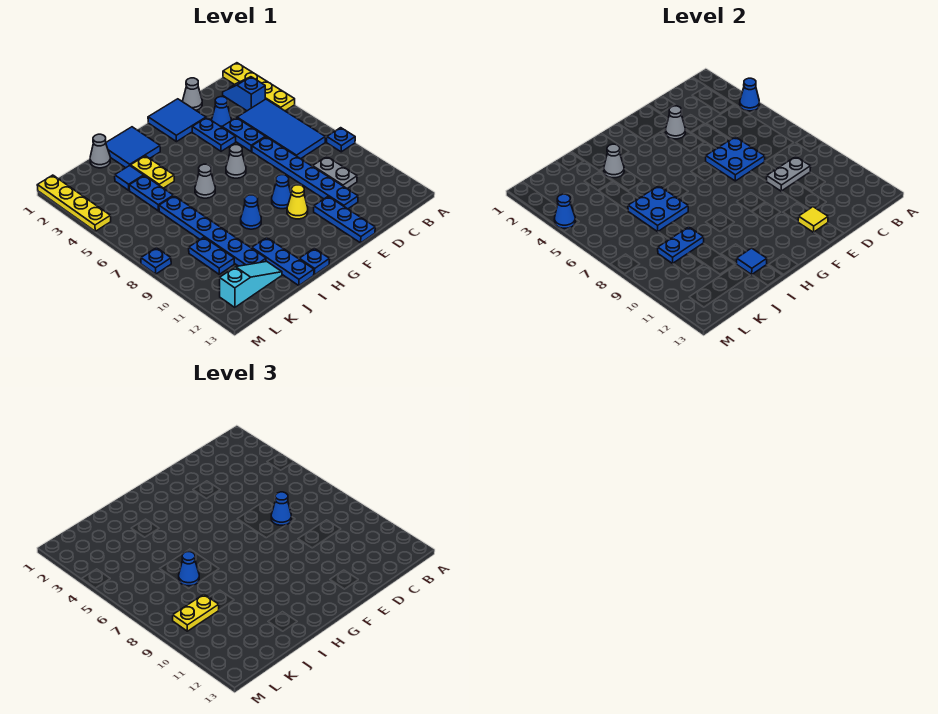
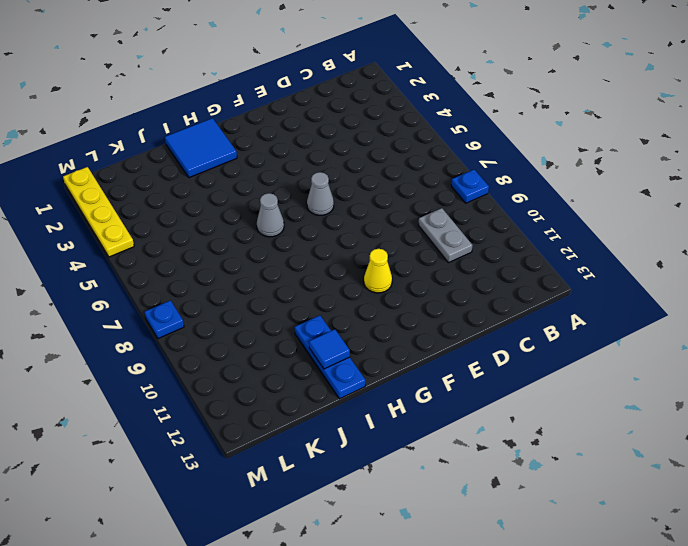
none -> yellow 1x4 plate [223,63,295,111]
none -> blue 1x2 slope [223,77,265,111]
none -> blue 2x4 tile [237,99,325,159]
none -> grey 1x1 cone [183,78,202,110]

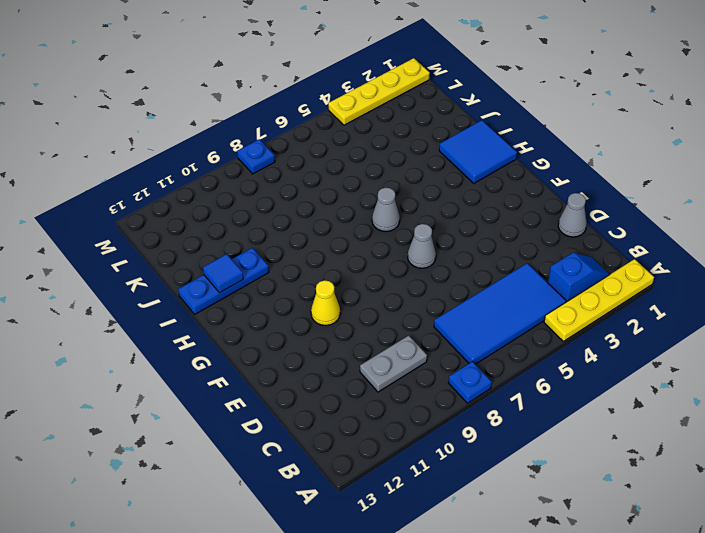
none -> blue 1x1 cone [212,97,231,127]
none -> blue 1x2 plate [222,118,265,151]
none -> blue 1x6 plate [252,137,358,209]
none -> blue 2x2 tile [148,99,206,142]

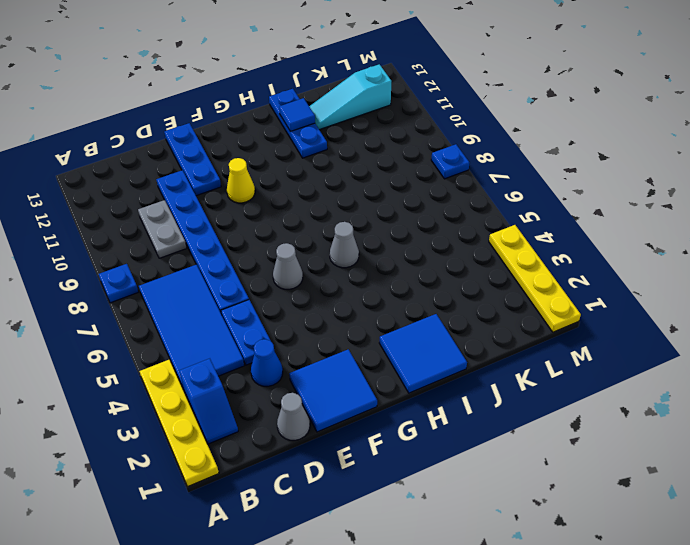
none -> blue 1x2 plate [192,118,236,151]
none -> blue 1x1 cone [272,175,291,209]
none -> blue 1x1 cone [241,195,261,229]
none -> blue 1x1 plate [299,248,330,275]

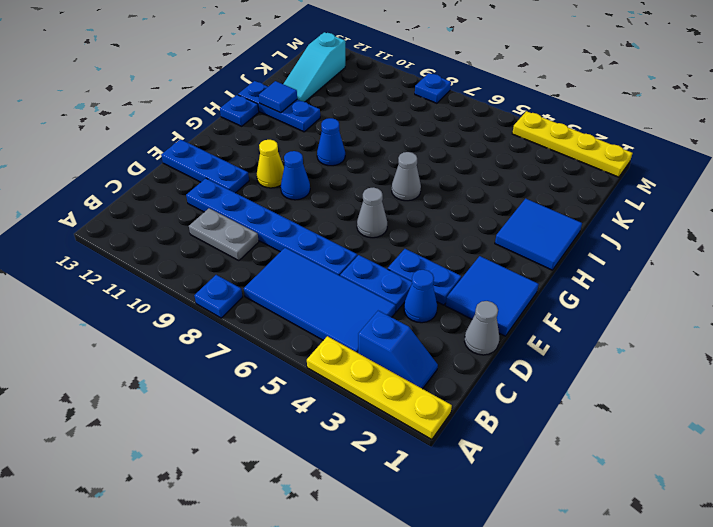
none -> yellow 1x2 plate [130,156,174,188]
none -> grey 1x1 cone [90,134,110,168]
none -> blue 1x1 tile [115,166,144,190]
none -> blue 1x2 plate [129,176,173,211]

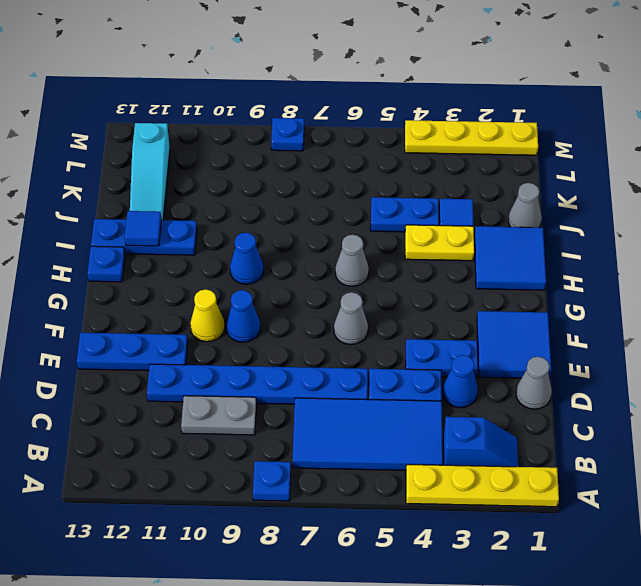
none -> blue 1x6 plate [159,196,266,266]
none -> blue 1x2 plate [189,237,234,274]
none -> blue 1x1 cone [740,78,759,111]
none -> grey 1x2 plate [767,156,811,191]

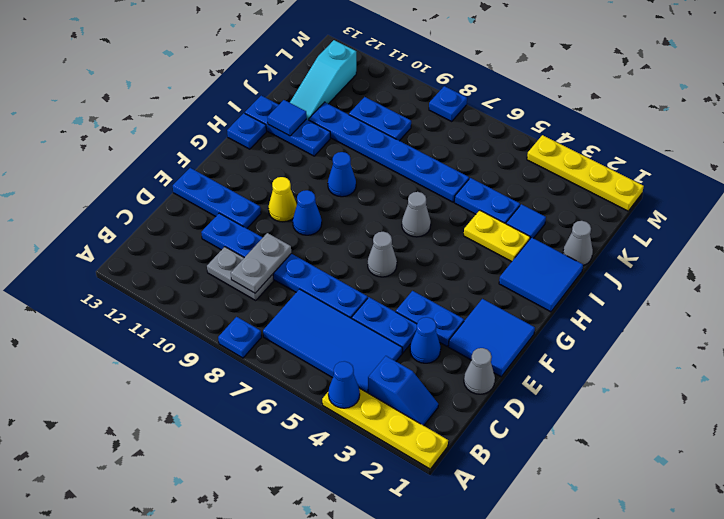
none -> blue 2x2 plate [706,137,765,181]
none -> grey 1x1 cone [666,106,685,139]
none -> yellow 1x1 tile [798,207,828,232]
none -> grey 1x1 cone [604,144,624,178]

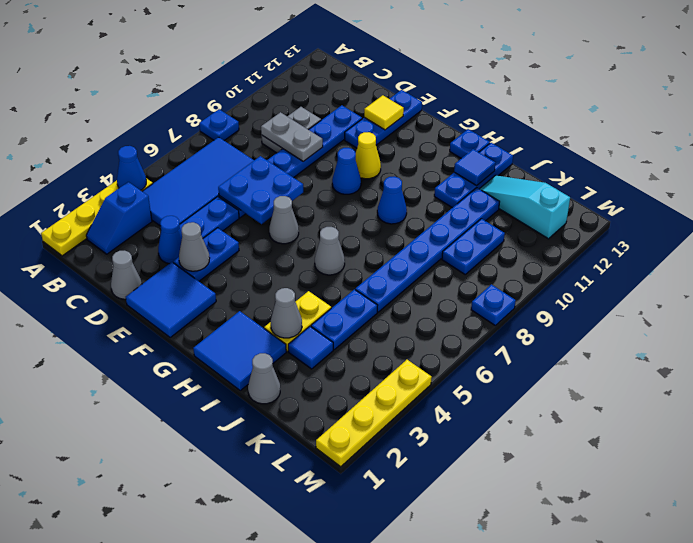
none -> blue 2x2 plate [628,186,688,232]
none -> blue 1x2 plate [658,227,704,263]
none -> blue 1x1 cone [554,194,575,228]
none -> blue 1x1 cone [271,492,291,525]

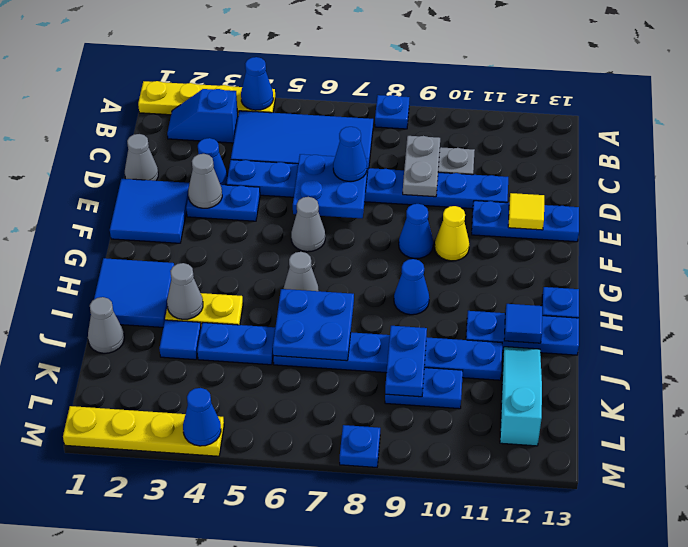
none -> blue 1x1 cone [179,552,199,586]
none -> yellow 1x2 plate [173,594,219,631]

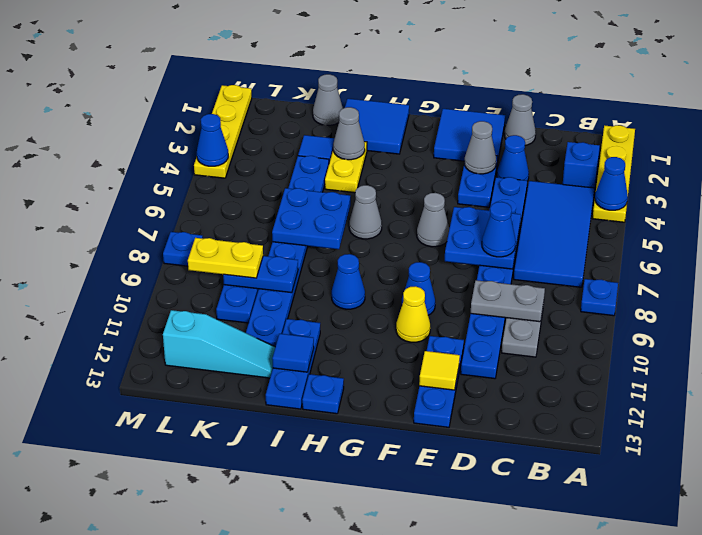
none -> blue 1x1 cone [179,552,199,586]

